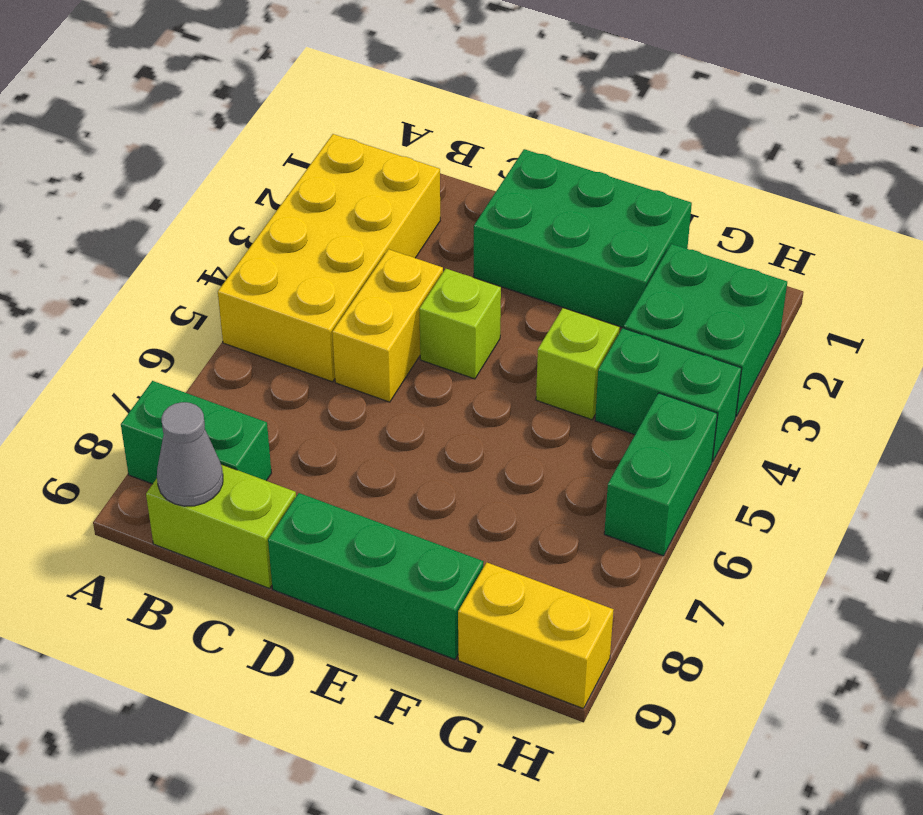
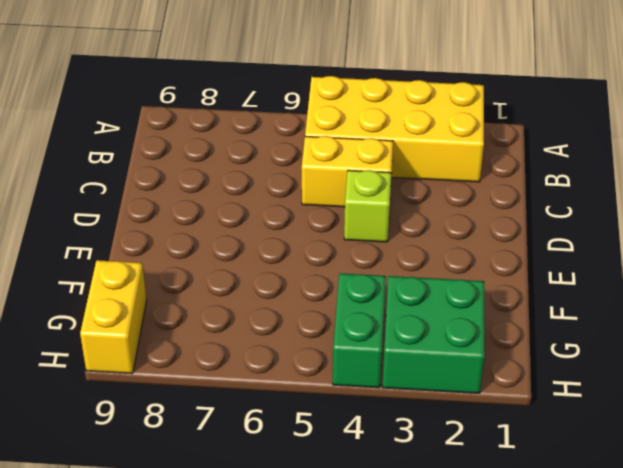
none -> green 1x2 brick [121,381,271,484]
none -> lime 1x2 brick [146,464,296,588]
none -> green 2x3 brick [474,149,692,328]

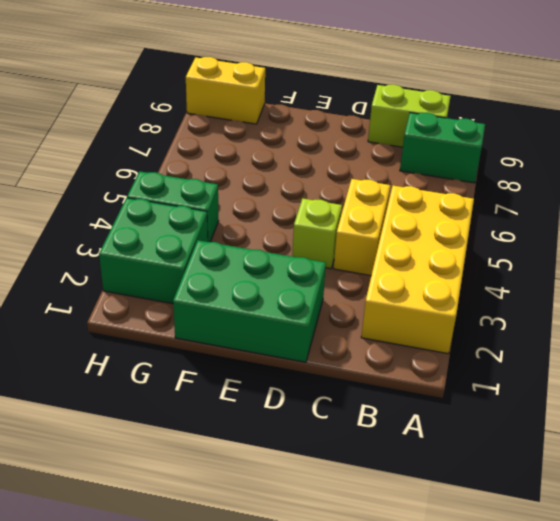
none -> green 1x3 brick [268,493,484,659]
none -> lime 1x1 brick [536,308,620,420]
none -> green 1x2 brick [604,393,718,556]

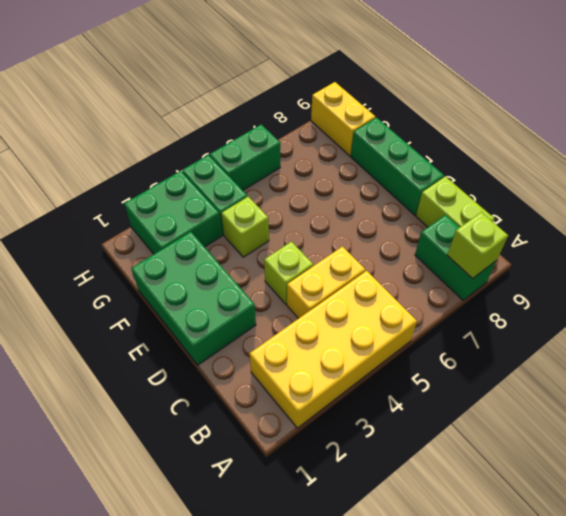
lime 1x1 brick [447,212,508,279] -> none
none -> grey 1x1 cone [157,402,223,506]

